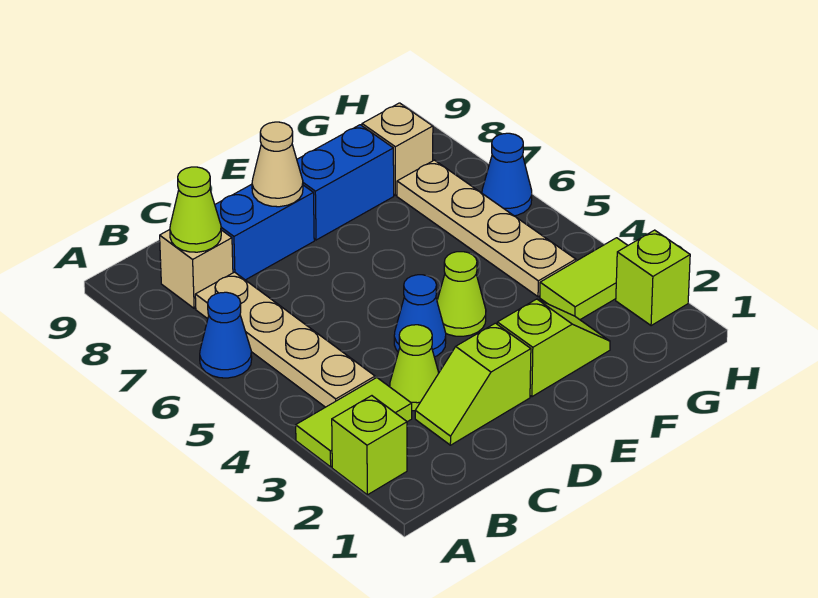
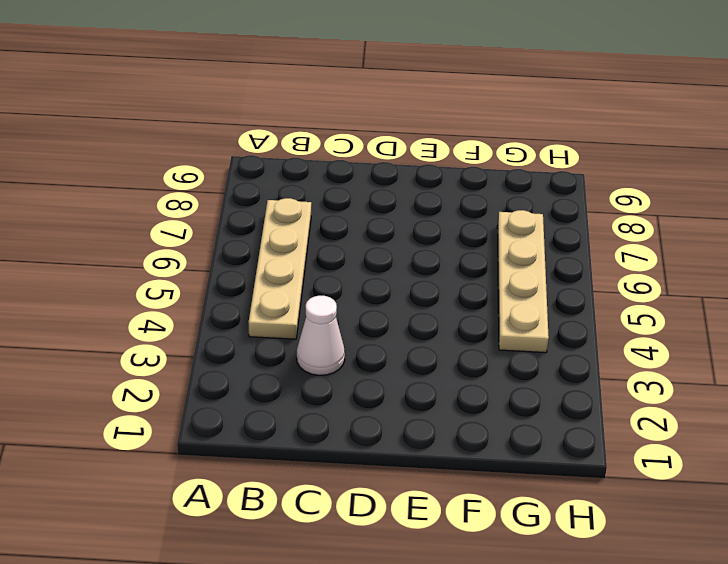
white 1x1 cone [297,296,345,375] -> lime 1x1 cone [390,325,439,411]
none -> lime 1x1 brick [332,396,407,495]
none -> lime 1x2 tile [296,377,412,467]
none -> blue 1x1 cone [200,292,252,378]

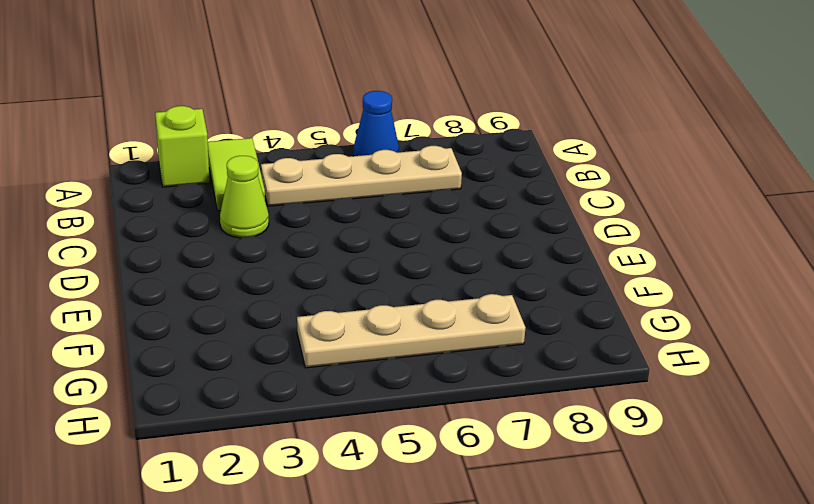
none -> tan 1x1 brick [160,230,233,308]
none -> lime 1x2 slope [415,323,531,445]
none -> blue 1x2 brick [215,184,314,280]

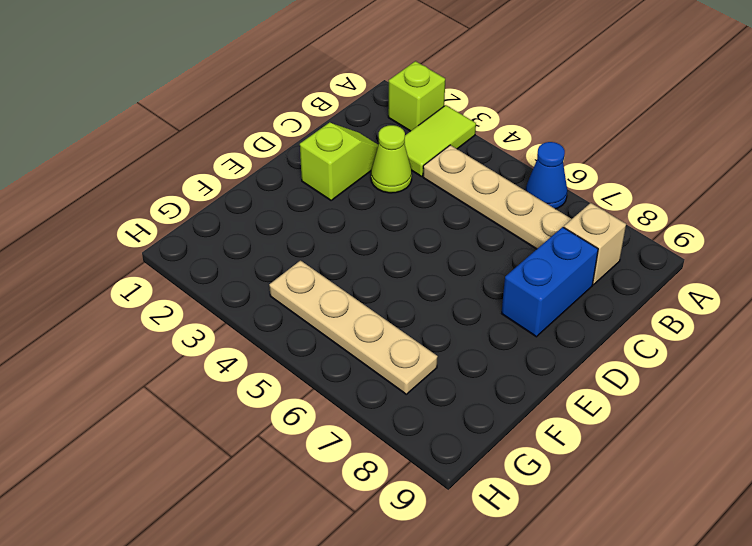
none -> blue 1x1 cone [394,275,446,357]
none -> lime 1x2 slope [497,299,610,397]
none -> lime 1x1 cone [437,252,486,336]

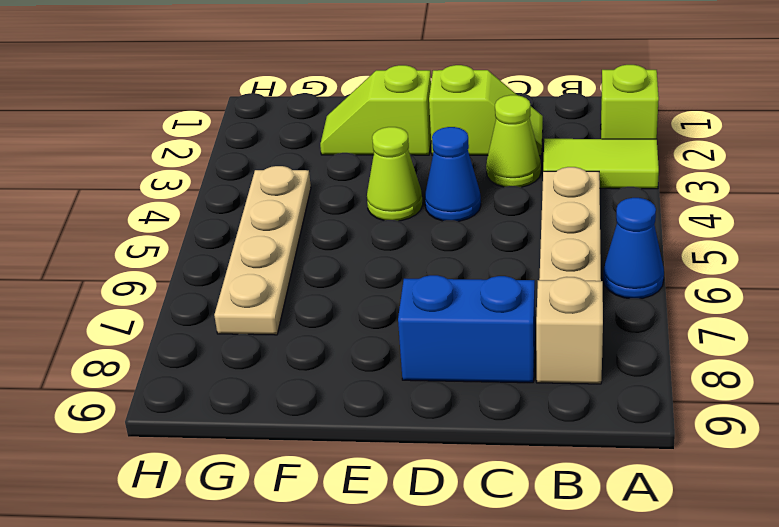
none -> blue 1x2 brick [297,125,394,240]
none -> lime 1x2 tile [540,238,628,320]
none -> tan 1x1 brick [362,103,433,195]

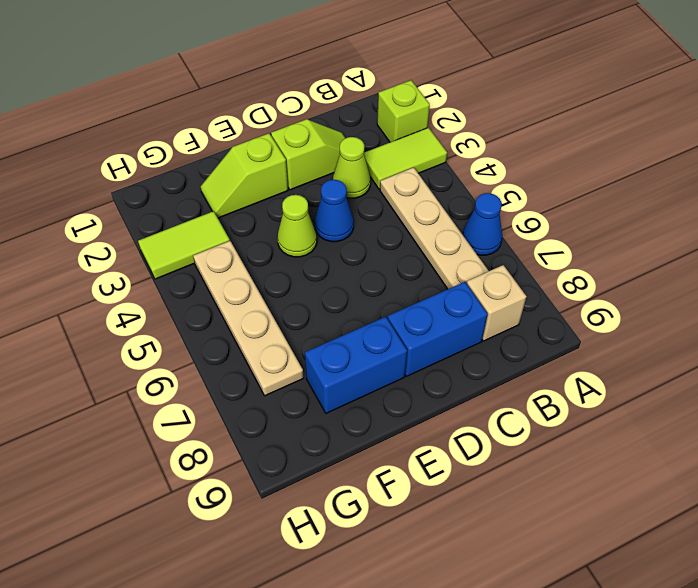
none -> tan 1x1 brick [362,103,433,195]
none -> lime 1x1 brick [616,230,690,326]
none -> blue 1x1 cone [482,133,532,216]

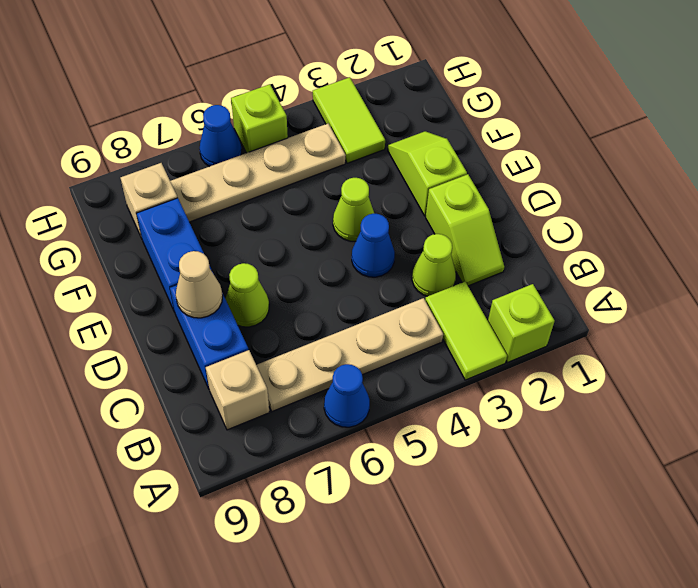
lime 1x1 cone [225,263,269,327] -> lime 1x1 cone moved to [170,167,221,252]
lime 1x1 brick [231,84,288,153] -> lime 1x1 brick moved to [616,230,690,326]

